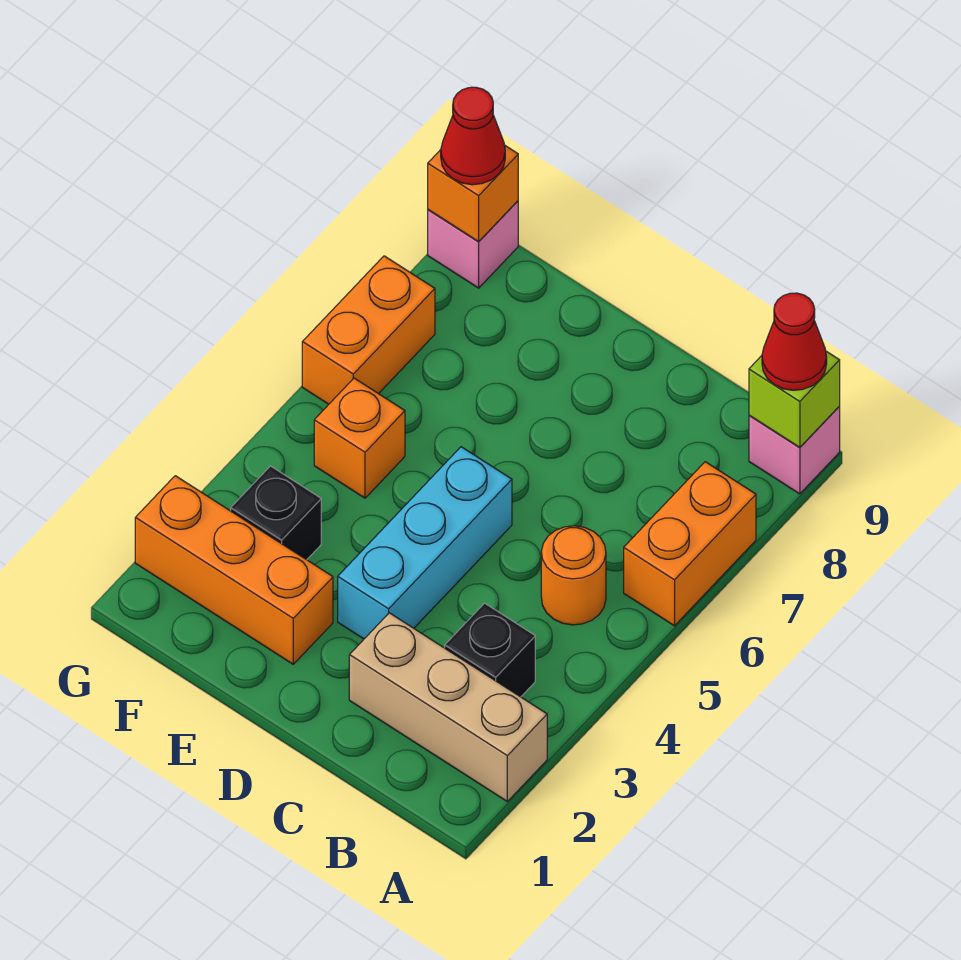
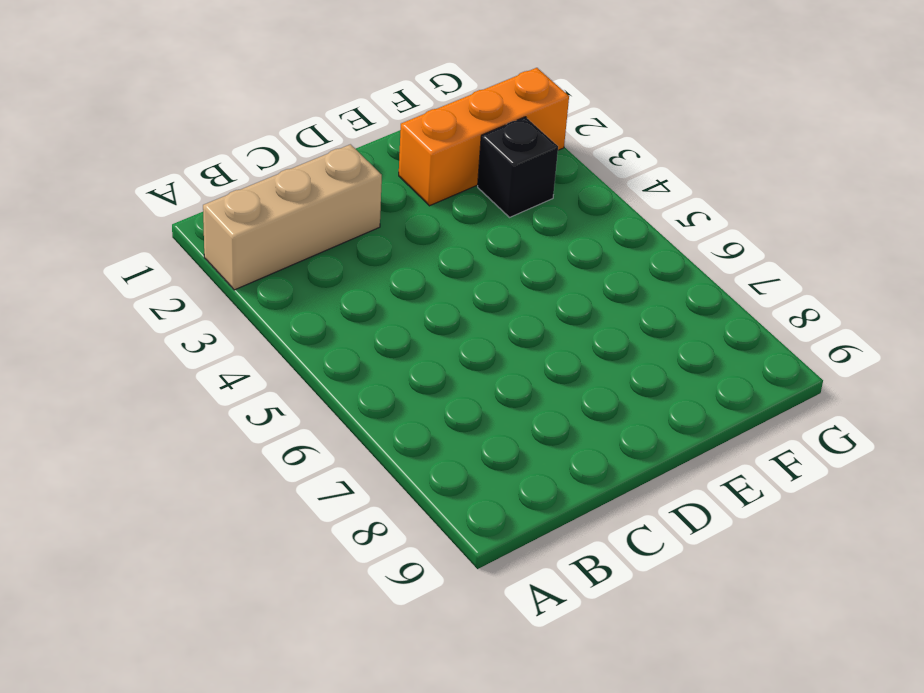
none -> orange 1x2 brick [624,462,756,626]
none -> pink 1x1 brick [749,407,840,494]
none -> black 1x1 brick [445,603,535,697]

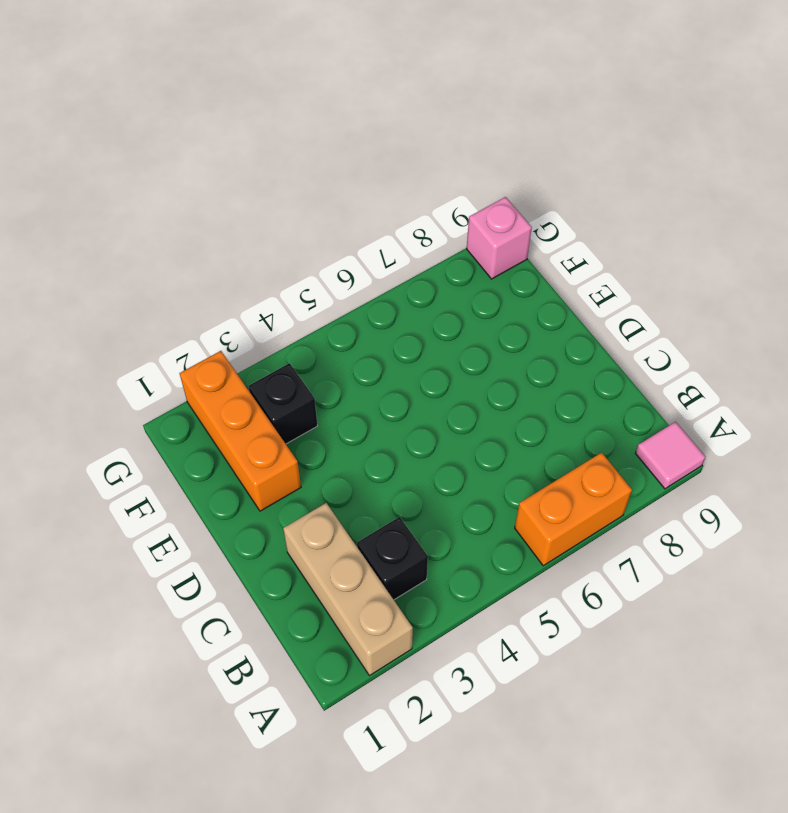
pink 1x1 tile [635,422,705,489] -> pink 1x1 brick [749,407,840,494]
none -> orange 1x1 round brick [541,526,606,625]
none -> cyan 1x3 brick [338,447,512,639]
none -> orange 1x1 brick [314,378,405,498]

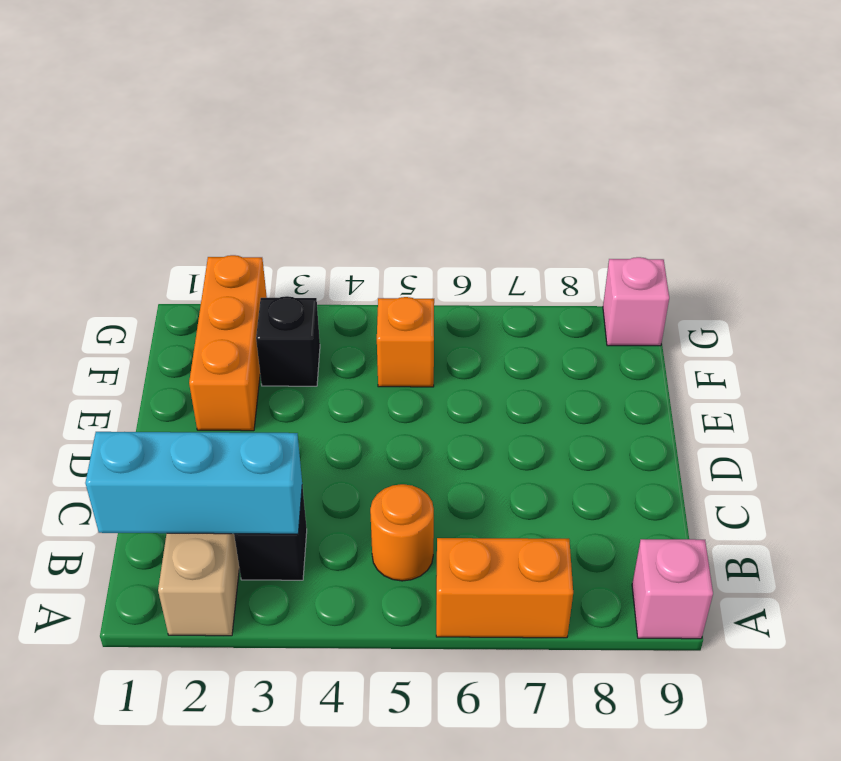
cyan 1x3 brick [85,432,302,534] -> cyan 1x3 brick moved to [338,447,512,639]
none -> orange 1x2 brick [302,256,435,404]
none -> lime 1x1 brick [749,351,840,447]
none -> orange 1x1 brick [428,146,518,242]

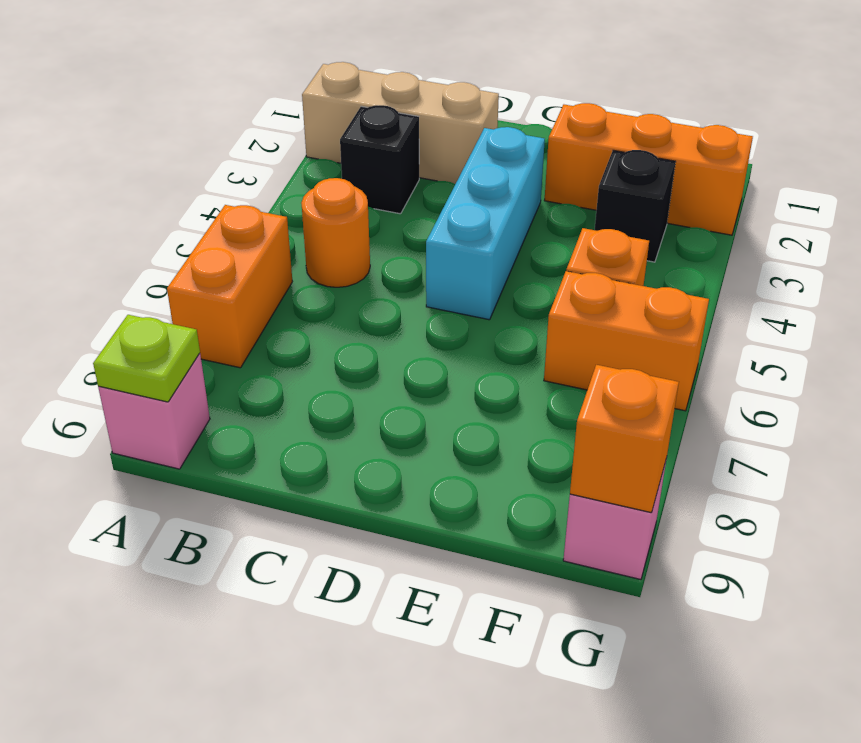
lime 1x1 plate [93,315,200,402] -> lime 1x1 brick [749,351,840,447]
orange 1x2 brick [544,271,709,411] -> orange 1x2 brick turned to [302,256,435,404]
none -> red 1x1 cone [762,293,827,390]
none -> red 1x1 cone [441,87,505,185]

